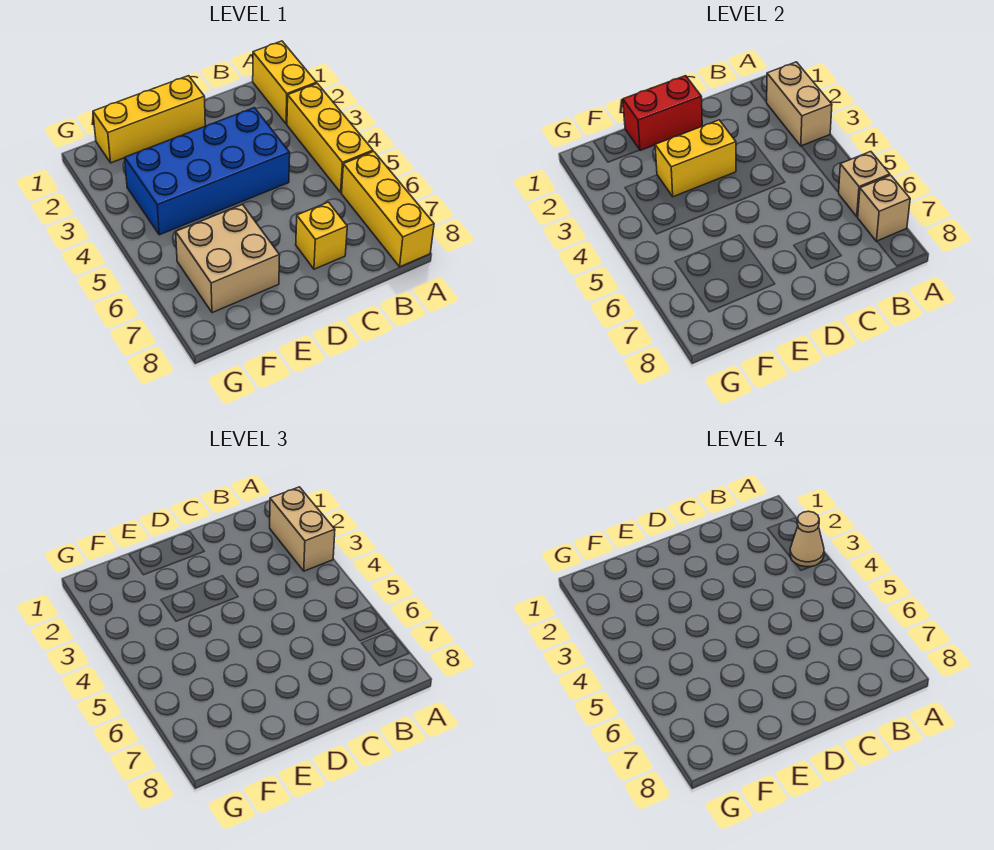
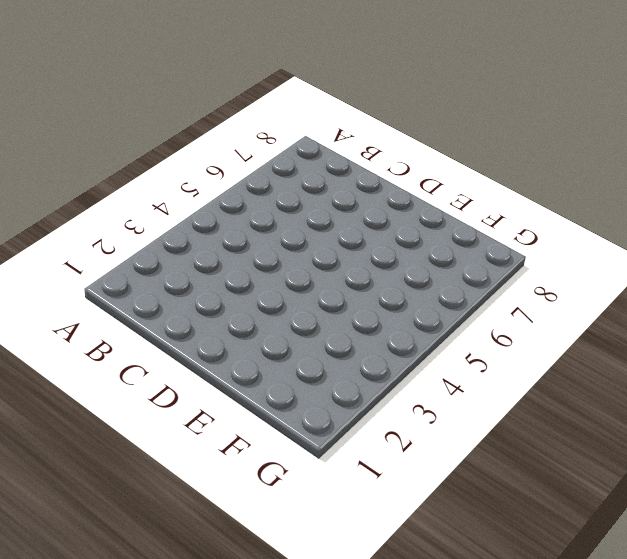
none -> yellow 1x2 brick [253,41,317,124]
none -> yellow 1x3 brick [287,83,373,192]
none -> yellow 1x3 brick [342,151,434,267]

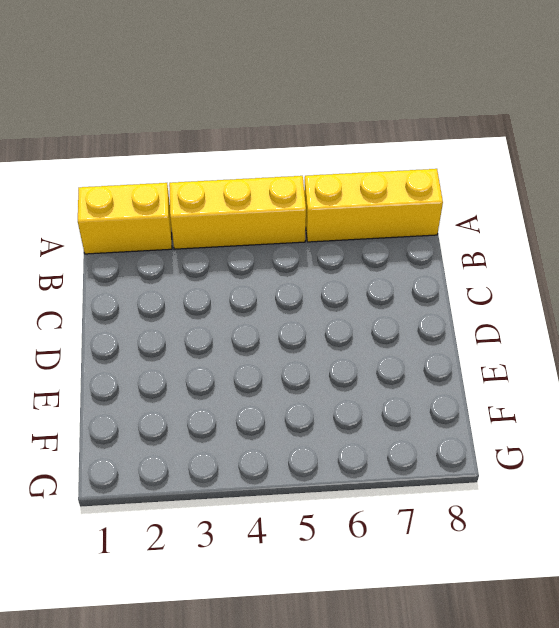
none -> blue 2x4 brick [125,108,290,235]
none -> yellow 1x1 brick [296,202,347,269]
none -> yellow 1x3 brick [93,76,205,163]

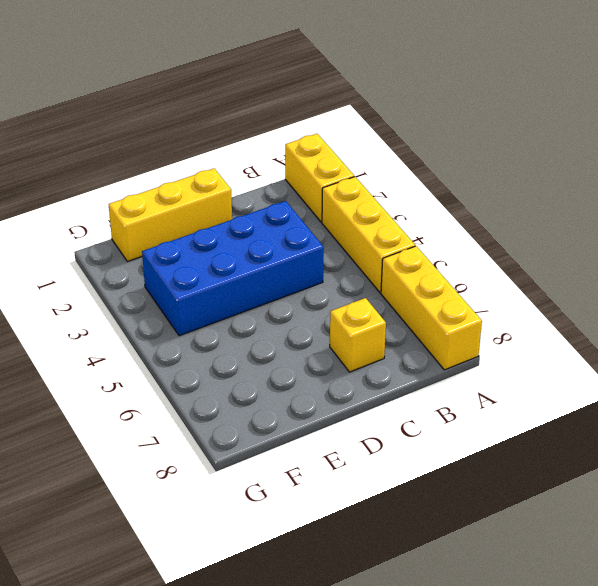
none -> tan 2x2 brick [176,204,280,313]
none -> tan 1x2 brick [767,62,832,146]
none -> tan 1x1 brick [839,151,890,216]

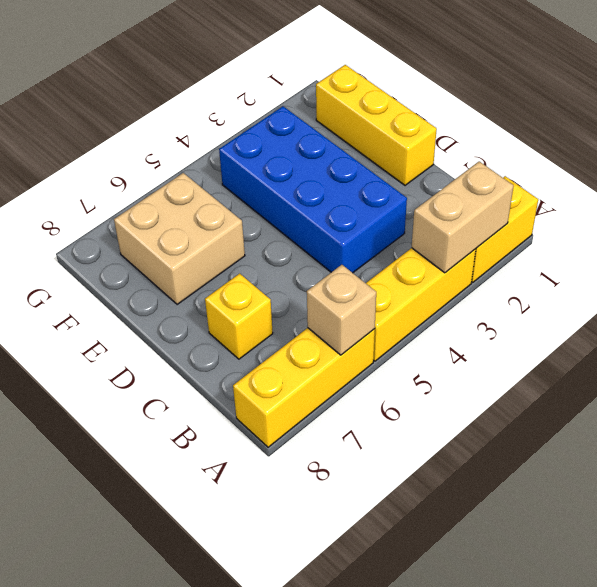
none -> tan 1x1 brick [857,175,910,241]
none -> red 1x2 brick [623,76,702,151]
none -> yellow 1x2 brick [655,120,736,197]

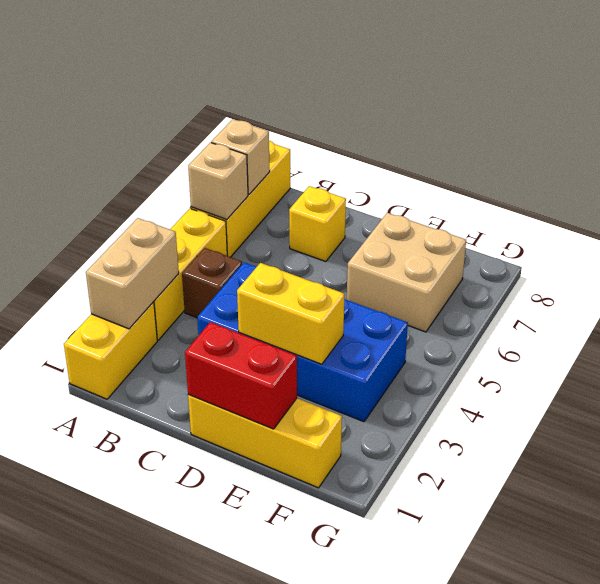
brown 1x1 brick [182,248,242,318] -> none
none -> tan 1x2 brick [270,487,335,571]
none -> tan 1x1 cone [790,511,824,567]

